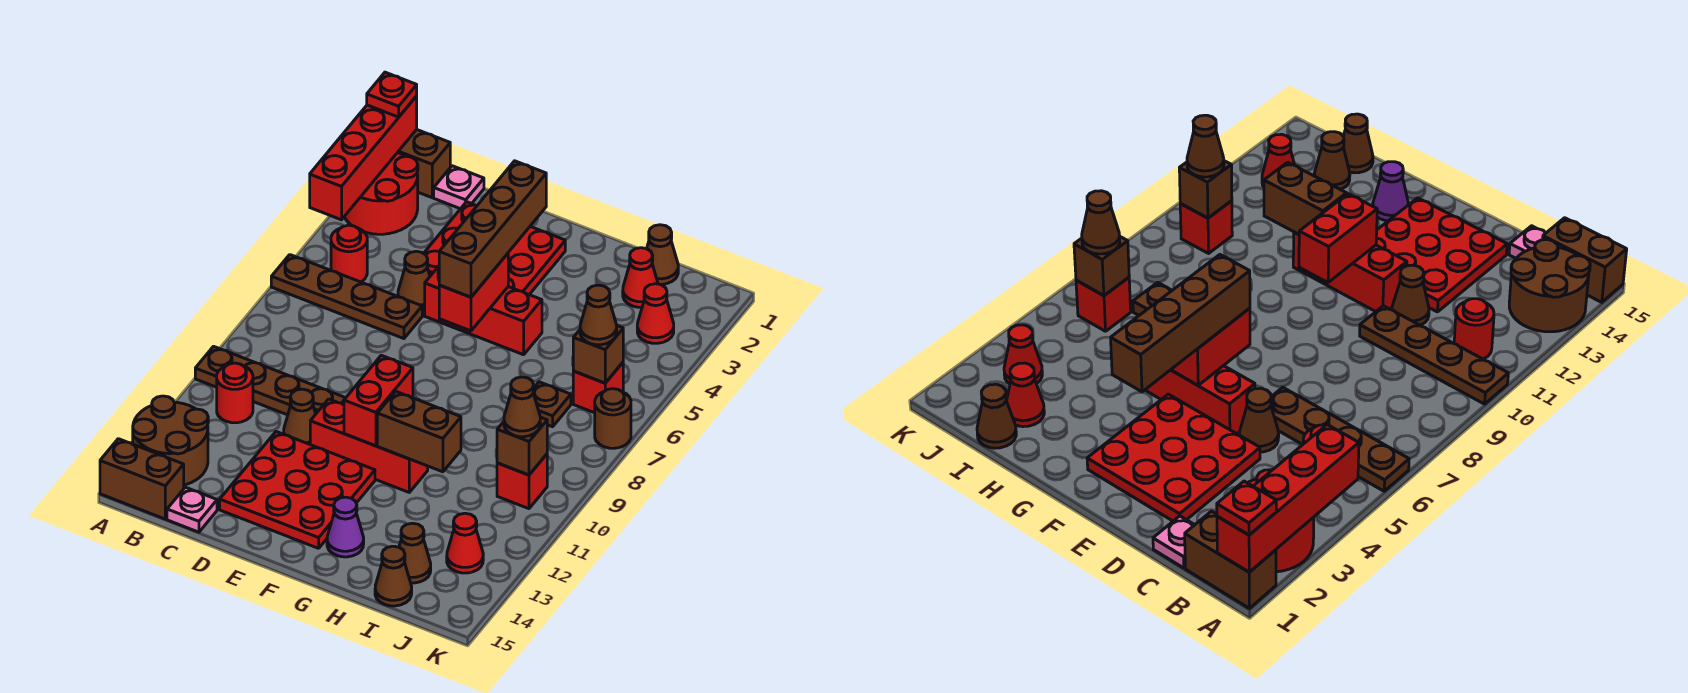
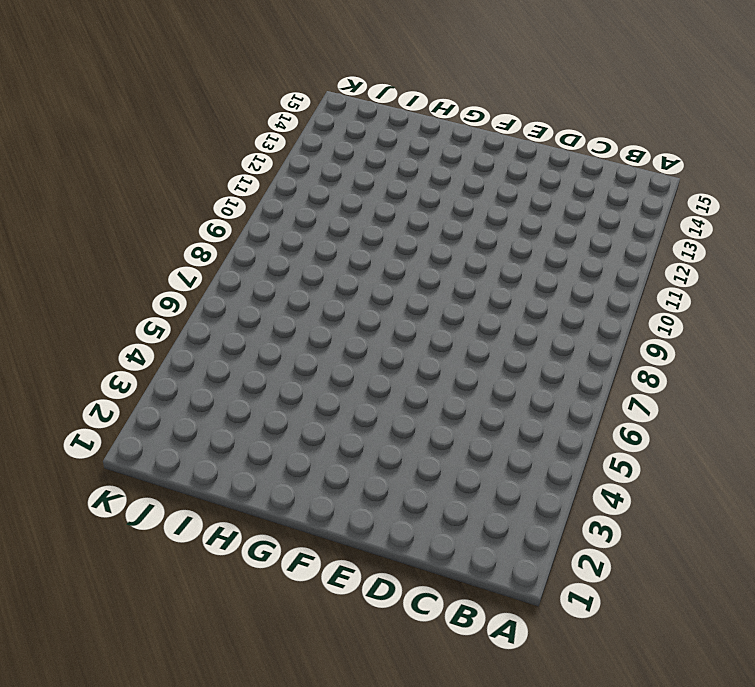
none -> brown 1x2 brick [398,130,450,198]
none -> red 2x2 round brick [344,153,418,234]
none -> brown 1x4 plate [271,255,422,339]
none -> brown 1x4 plate [195,346,345,415]

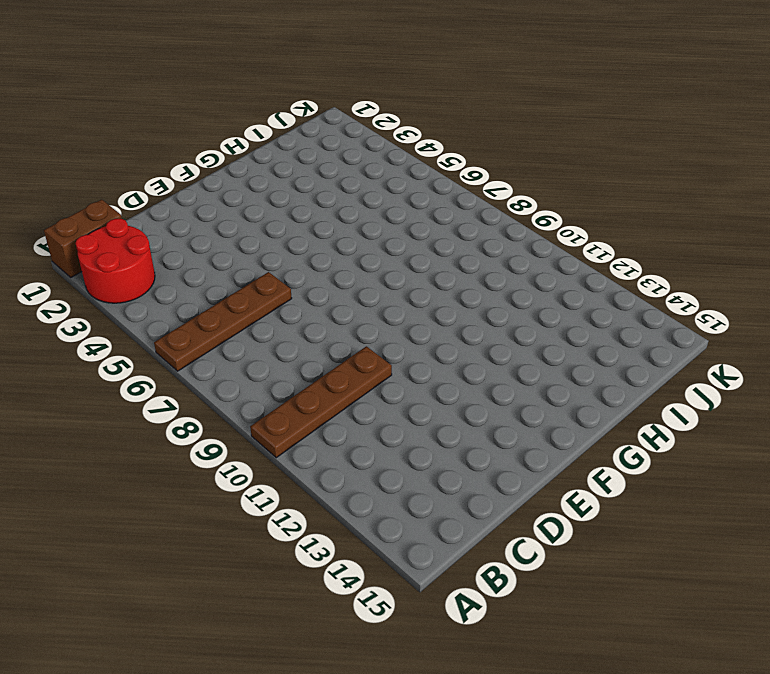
none -> brown 2x2 round brick [133,396,208,485]
none -> brown 1x2 brick [100,439,184,519]
none -> red 1x1 round brick [331,225,367,282]
none -> red 1x1 round brick [217,363,253,423]

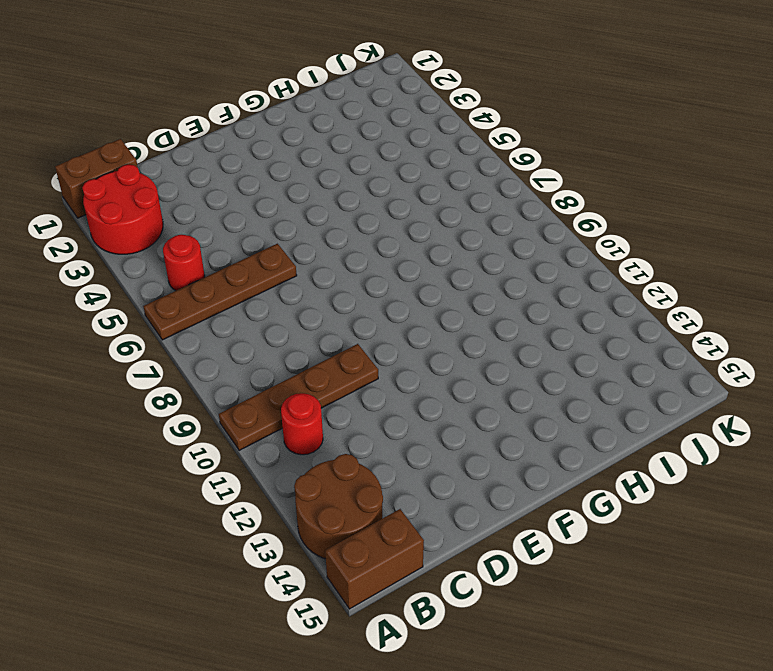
none -> pink 1x1 plate [434,166,484,209]
none -> pink 1x1 plate [167,487,217,532]
none -> red 3x3 plate [424,202,565,294]
none -> brown 1x1 cone [398,251,430,310]

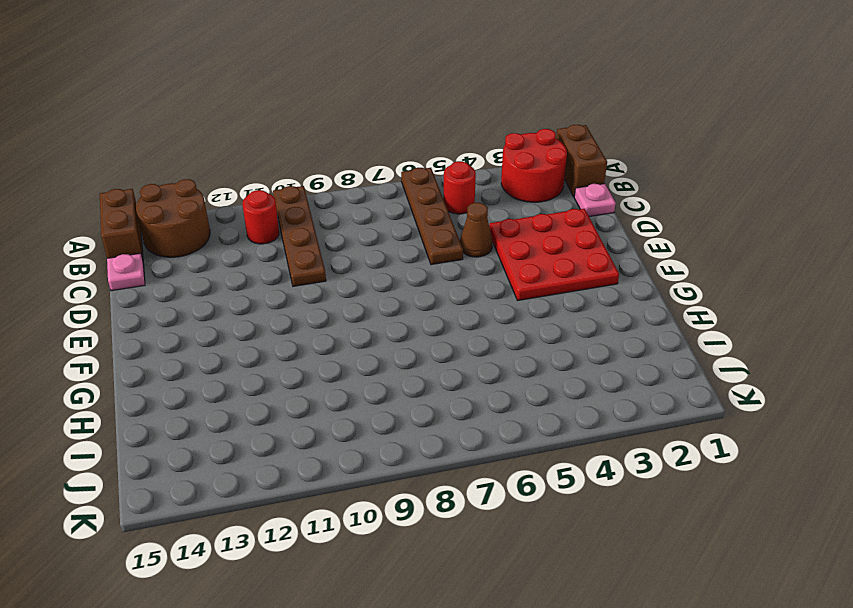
none -> brown 1x1 cone [284,389,316,444]
none -> red 3x3 plate [220,432,375,548]
none -> red 1x3 brick [425,266,542,355]
none -> red 1x3 brick [310,399,428,492]

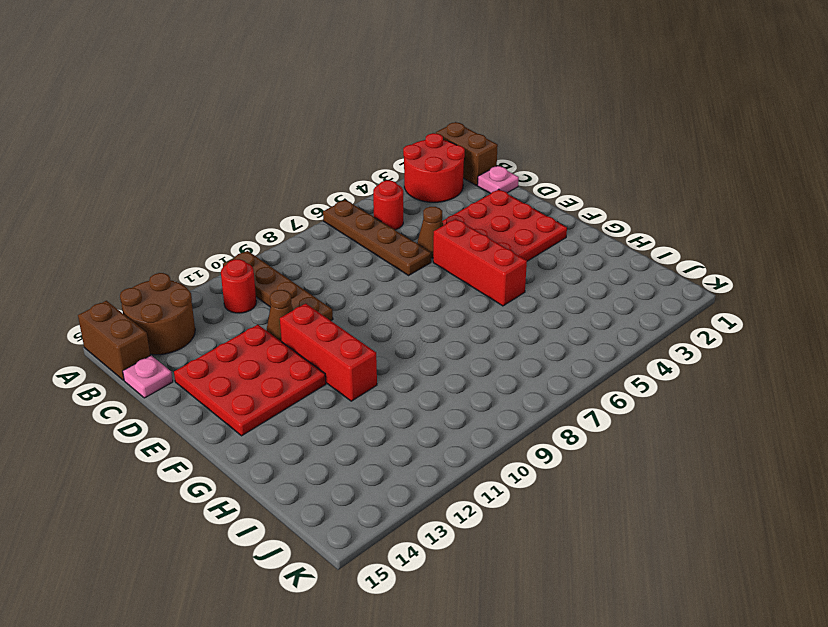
none -> purple 1x1 cone [327,497,364,557]
none -> brown 1x1 cone [647,225,678,284]
none -> red 1x1 cone [623,248,658,307]
none -> brown 1x1 plate [533,382,571,427]

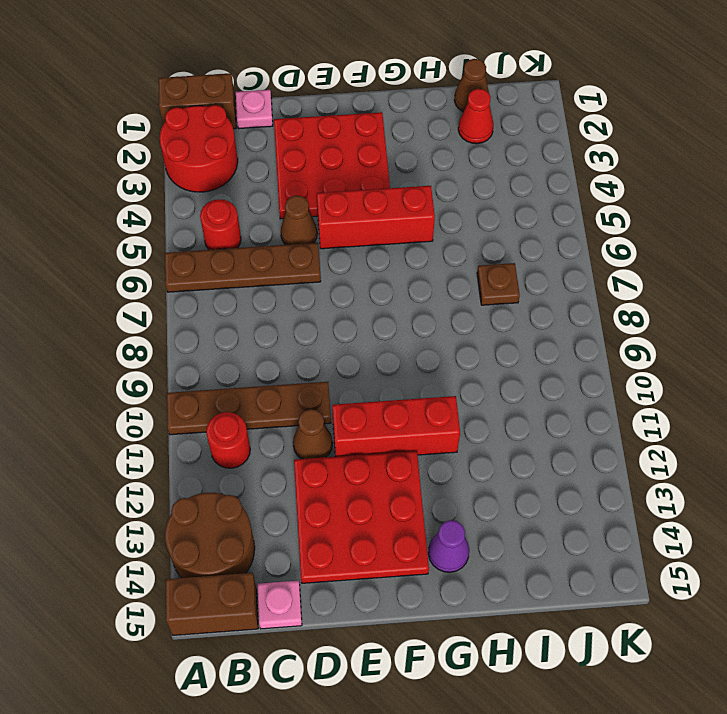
none -> brown 1x1 cone [399,523,431,583]
none -> brown 1x1 cone [375,546,412,606]
none -> red 1x1 cone [637,284,674,343]
none -> red 1x1 brick [573,363,623,413]

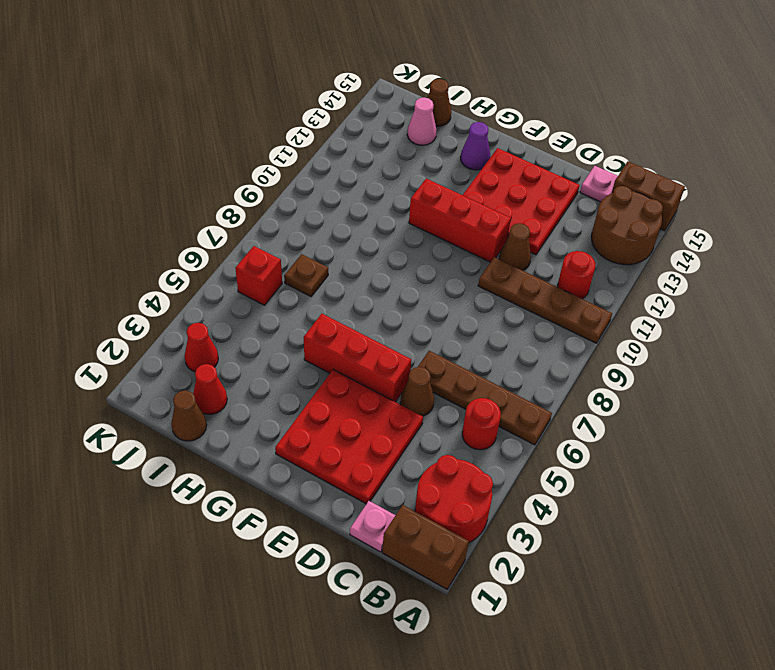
pink 1x1 cone [407,98,436,145] -> brown 1x1 cone [399,523,431,583]
none -> red 1x1 brick [497,454,547,509]
none -> red 1x1 cone [447,513,483,573]
none -> brown 1x1 round brick [595,389,631,448]
none -> red 1x4 brick [310,96,417,220]

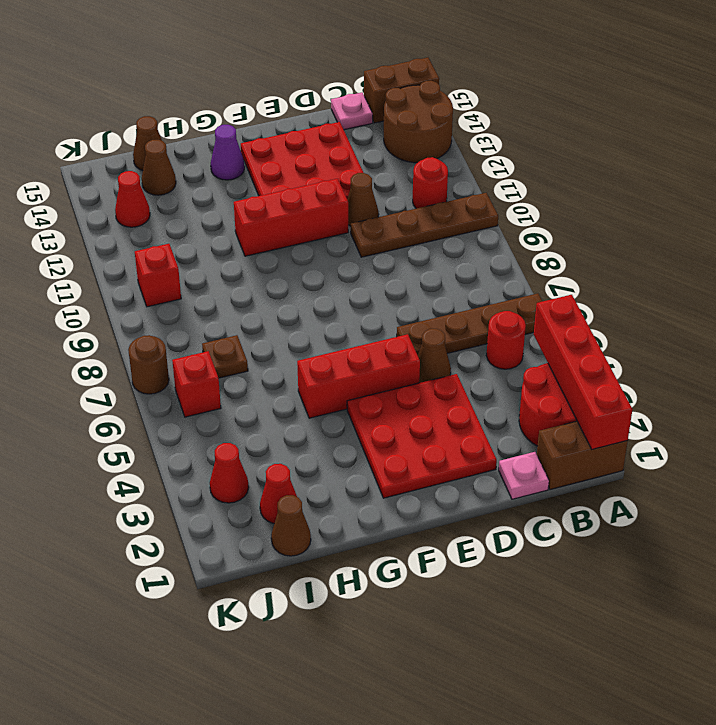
none -> red 1x2 brick [439,254,508,331]
none -> red 1x2 brick [344,355,413,446]
none -> brown 1x2 brick [377,391,461,472]
none -> brown 1x1 brick [573,326,623,383]

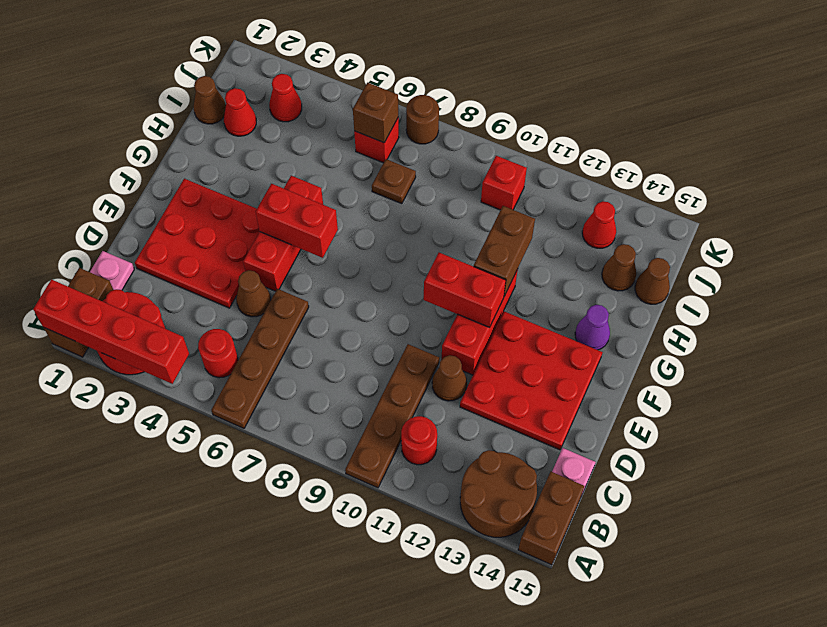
none -> brown 1x1 brick [497,417,547,475]
none -> red 1x1 plate [367,72,417,117]
none -> brown 1x4 brick [439,161,546,297]
none -> brown 1x1 cone [580,285,617,345]

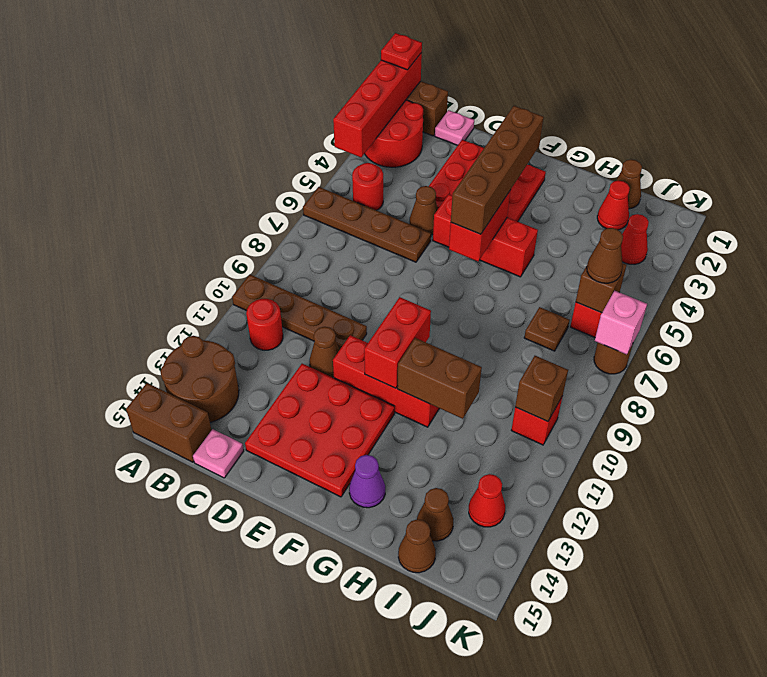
pink 1x1 brick [595,291,647,355] -> none
none -> brown 1x1 cone [504,377,540,437]

